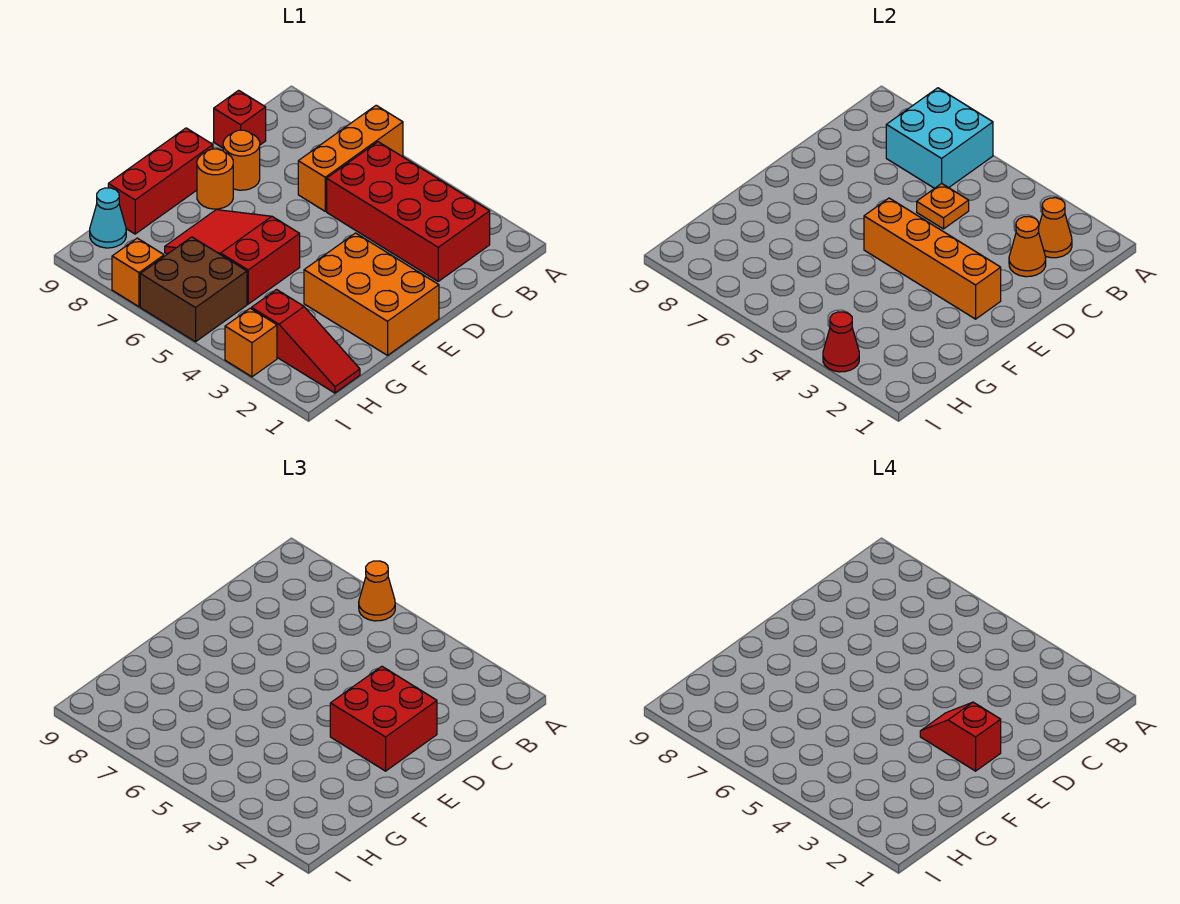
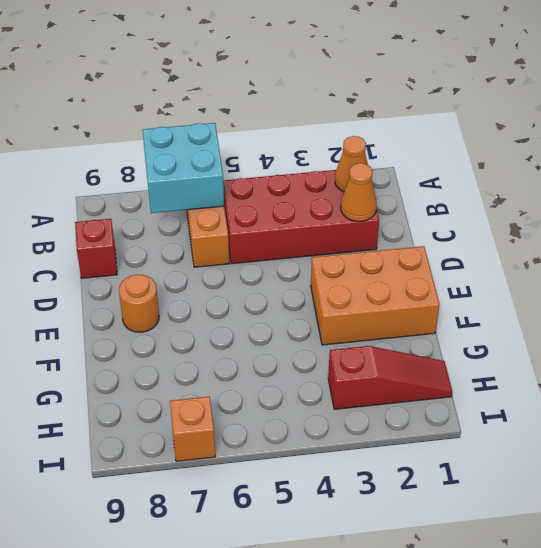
none -> orange 1x1 round brick [223,130,260,190]
none -> red 1x3 brick [108,128,213,234]
none -> red 2x3 slope [165,210,300,304]

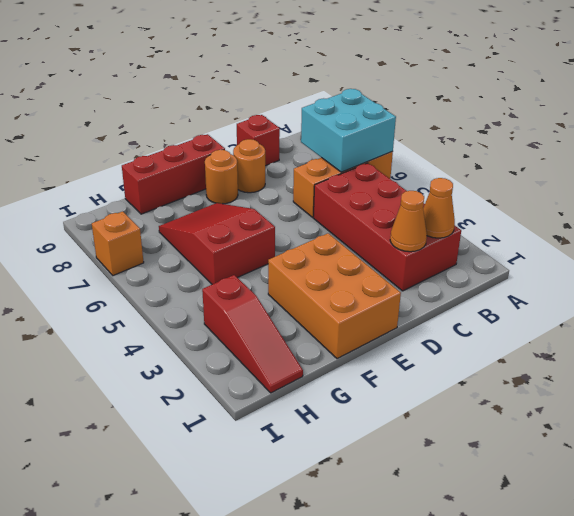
none -> brown 2x2 brick [140,237,247,342]
none -> cyan 1x1 cone [90,188,126,248]
none -> orange 1x1 brick [225,308,277,377]

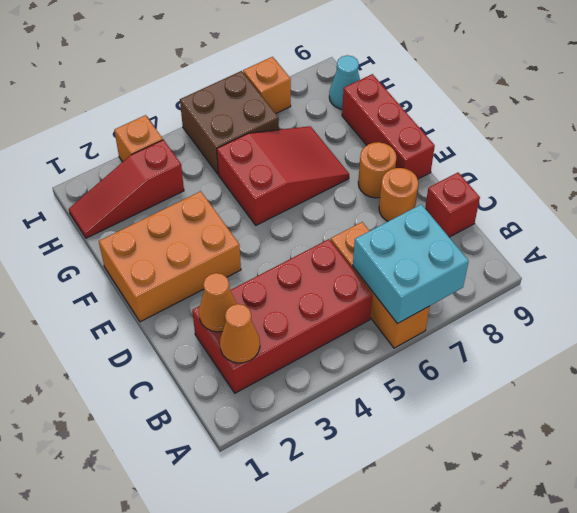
none -> orange 1x1 plate [917,184,969,229]
none -> orange 1x4 brick [864,198,1001,319]
none -> red 1x1 cone [823,312,859,372]

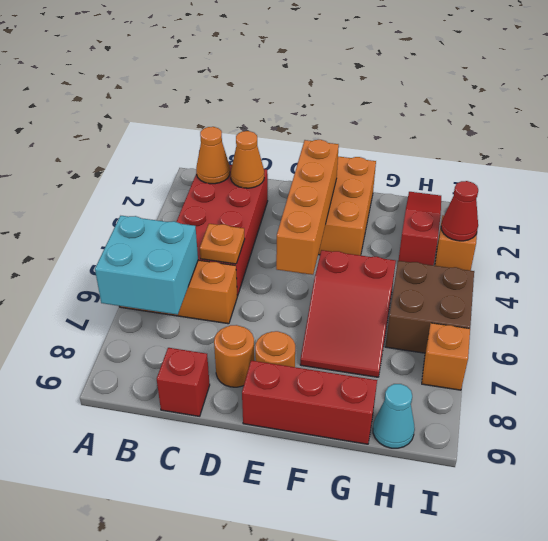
none -> orange 1x1 cone [359,561,395,621]
none -> red 2x2 brick [330,666,437,771]
none -> red 1x2 slope [920,702,1001,771]

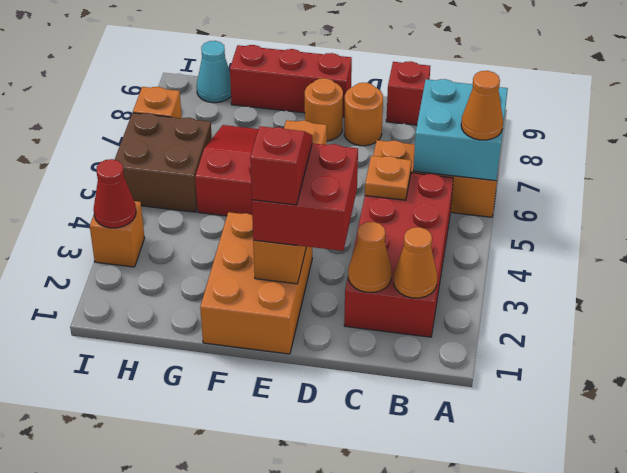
none -> red 1x3 slope [251,290,360,393]

